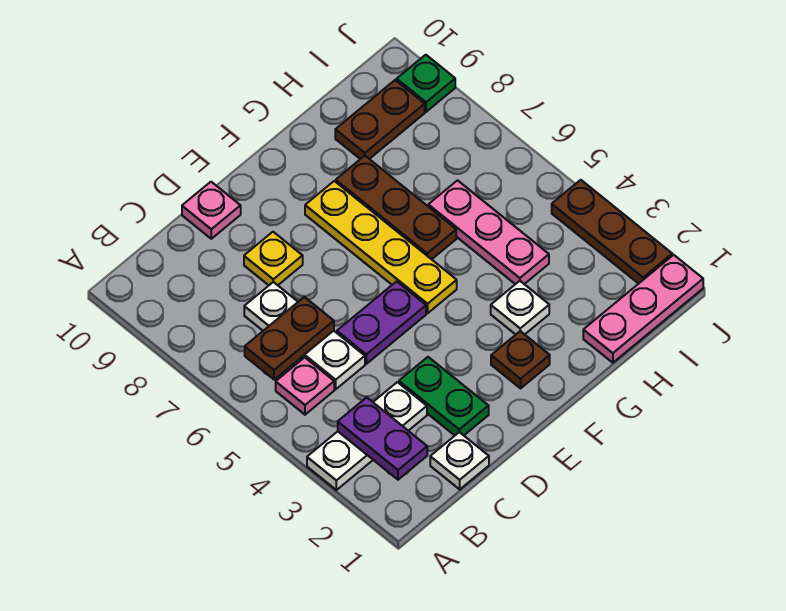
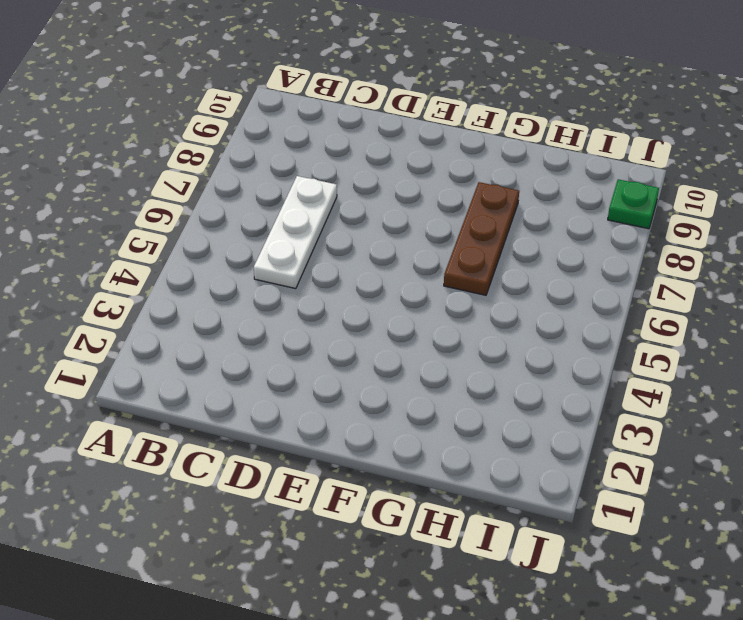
none -> white 1x3 plate [307,382,427,490]
none -> pink 1x1 plate [276,357,334,415]
none -> white 1x1 plate [430,432,489,489]

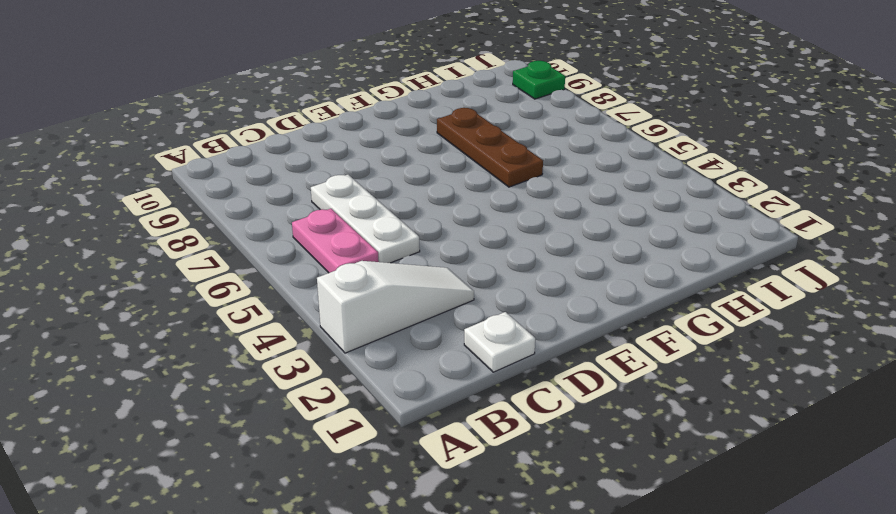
white 1x3 slope [317,261,474,353] -> white 1x3 plate [307,382,427,490]
pink 1x2 plate [292,209,379,273] -> pink 1x1 plate [276,357,334,415]
none -> green 1x2 plate [399,357,489,435]
none -> purple 1x2 plate [337,281,426,364]
none -> yellow 1x1 plate [244,232,303,285]

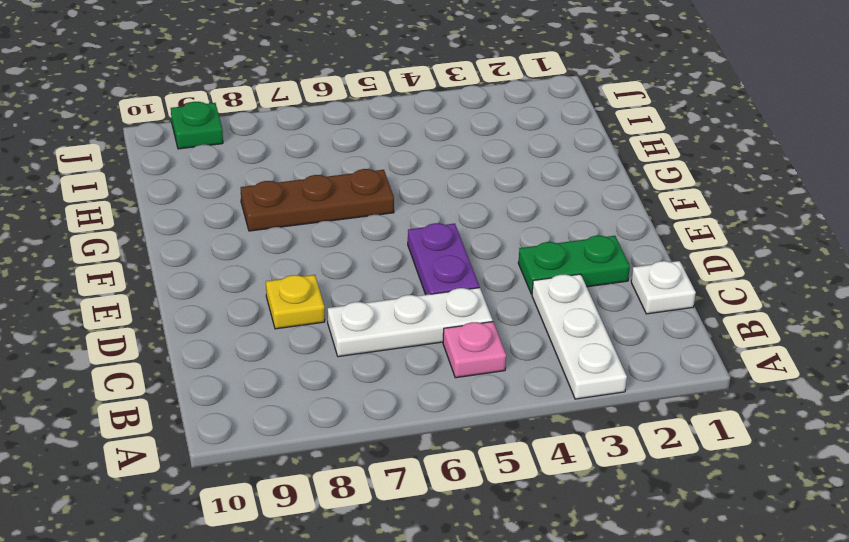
none -> pink 1x1 plate [182,182,241,239]
none -> brown 1x1 plate [491,331,550,388]
none -> yellow 1x4 plate [305,181,457,313]

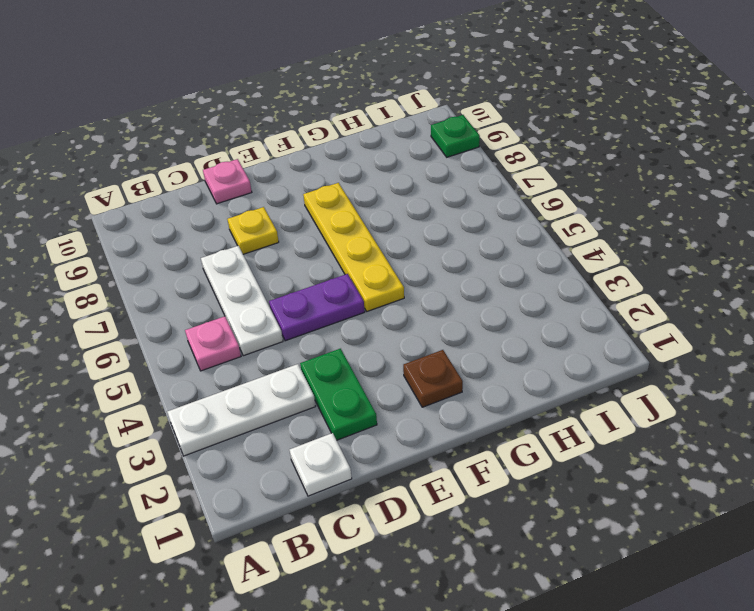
none -> white 1x1 plate [491,281,549,335]
none -> brown 1x3 plate [336,156,456,259]
none -> pink 1x3 plate [583,255,703,363]

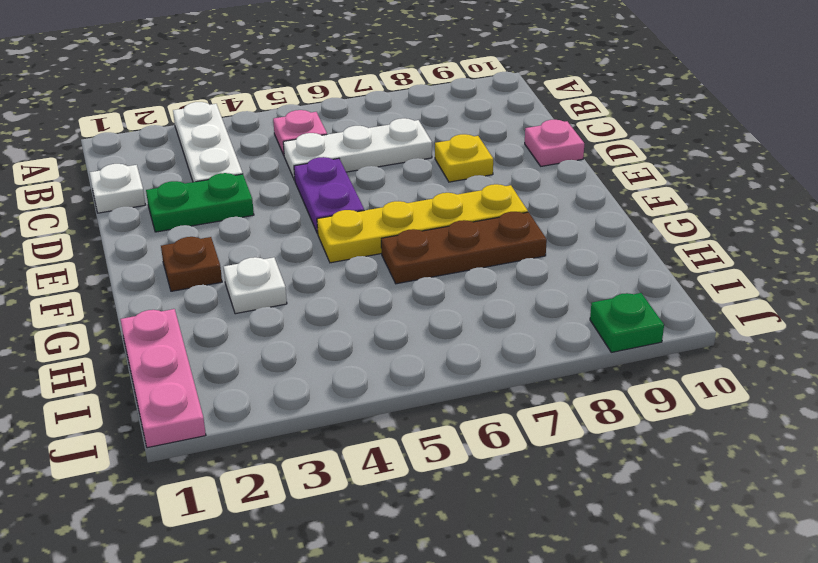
none -> pink 1x3 plate [428,180,549,284]
none -> brown 1x2 plate [335,80,425,159]
none -> brown 1x3 plate [552,180,672,284]

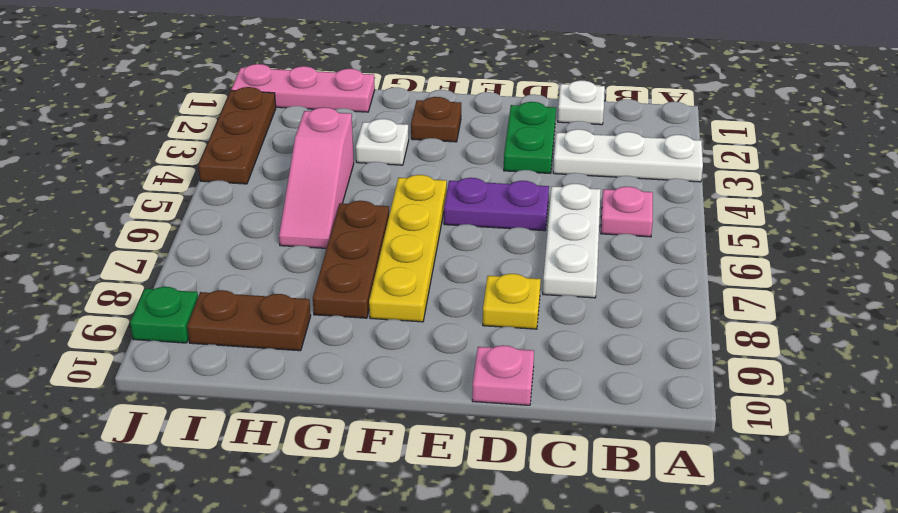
pink 1x3 slope [279,107,354,248] -> pink 1x3 plate [428,180,549,284]
none -> purple 1x2 plate [338,397,427,480]
none -> brown 1x2 plate [245,297,334,380]

